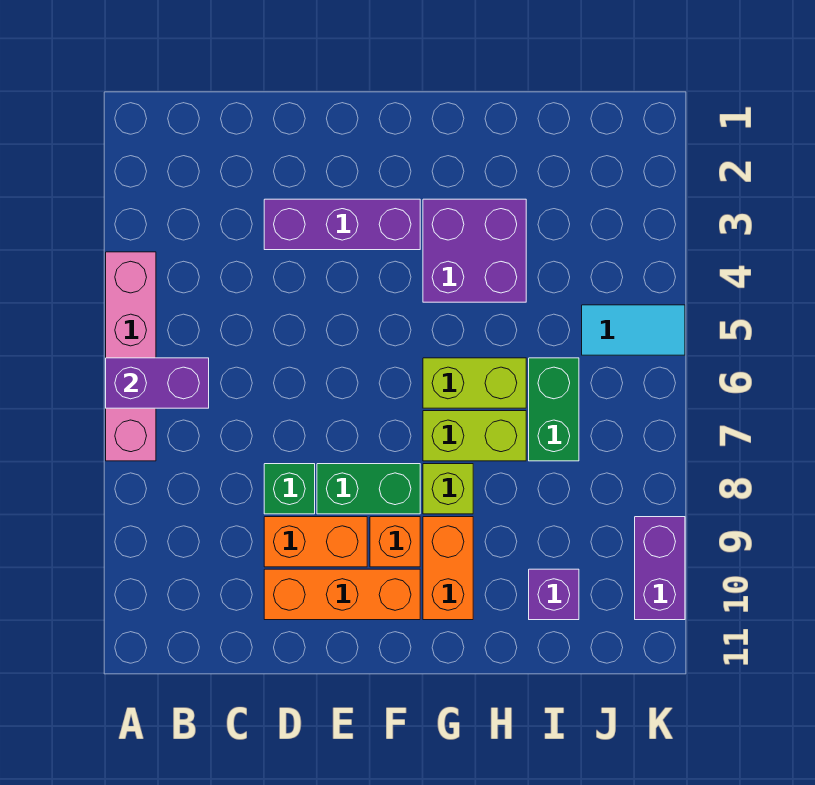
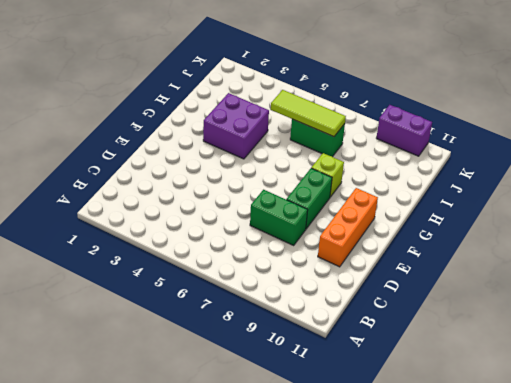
green 1x2 brick [250,190,308,245] -> green 1x1 brick [264,464,315,514]
lime 1x3 tile [271,90,346,137] -> none
none -> pink 1x4 brick [106,252,156,461]
none -> purple 1x3 brick [264,199,420,250]
none -> orange 1x2 brick [264,517,367,567]

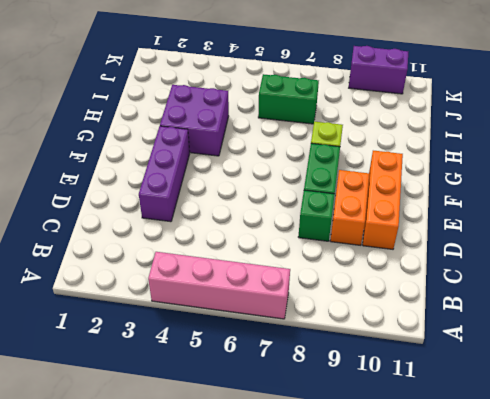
none -> orange 1x1 brick [370,517,420,567]
none -> lime 1x2 brick [423,358,526,408]
none -> lime 1x2 brick [423,411,526,461]

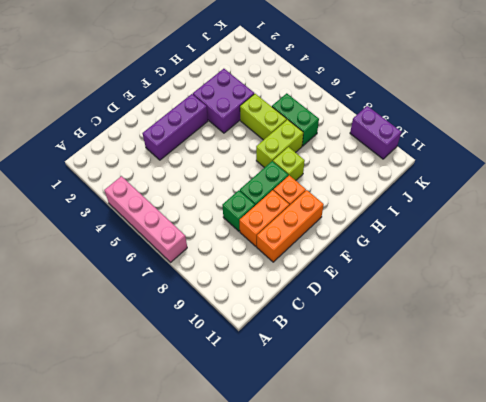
lime 1x2 brick [240,94,287,140] -> lime 1x2 brick turned to [423,358,526,408]
none -> orange 1x2 brick [423,517,473,620]
none -> purple 1x1 brick [529,569,579,620]
none -> cyan 1x2 tile [582,305,685,355]

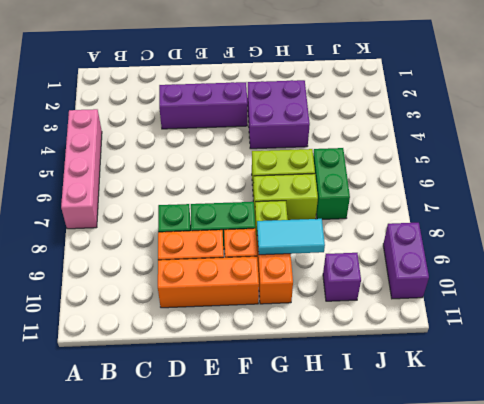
cyan 1x2 tile [257,219,325,255] -> cyan 1x2 tile moved to [582,305,685,355]
none -> purple 1x2 brick [106,358,209,408]

